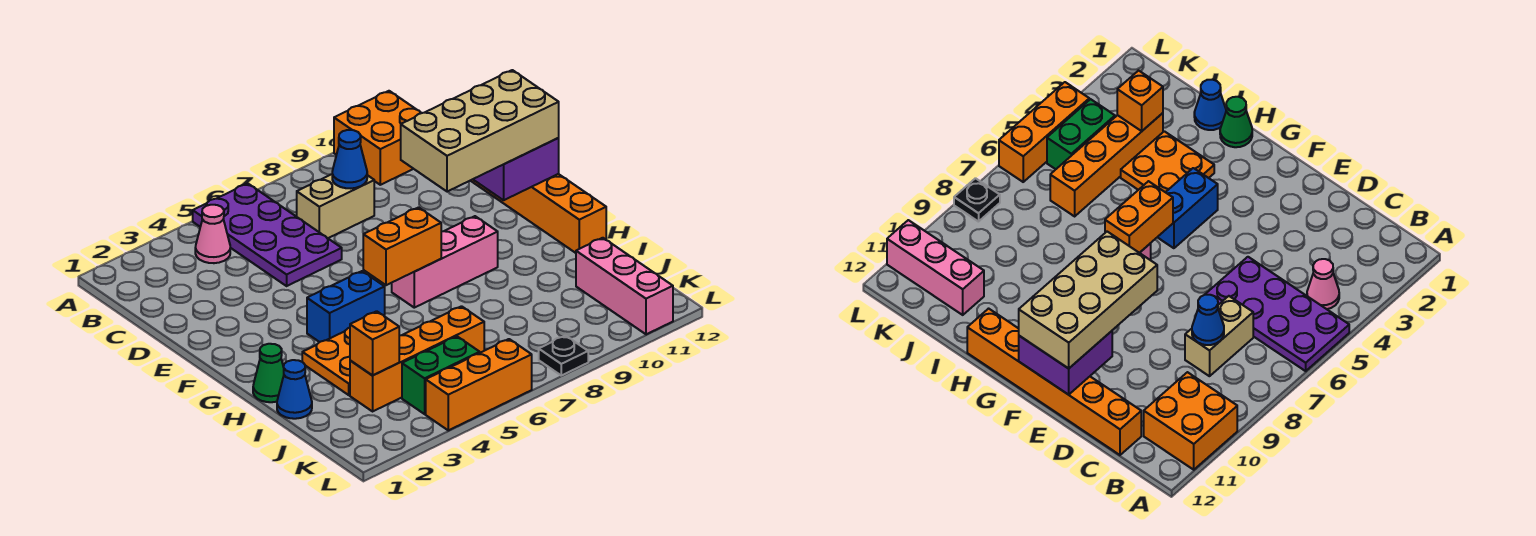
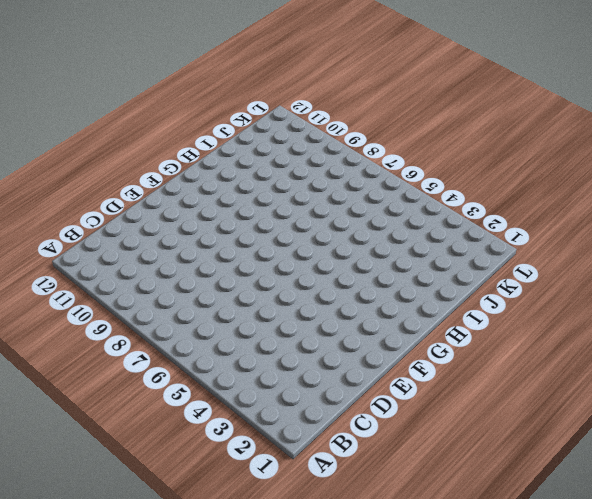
none -> purple 2x4 plate [193,184,342,286]
none -> orange 2x2 brick [334,91,421,185]
none -> pink 1x1 cone [195,205,230,263]

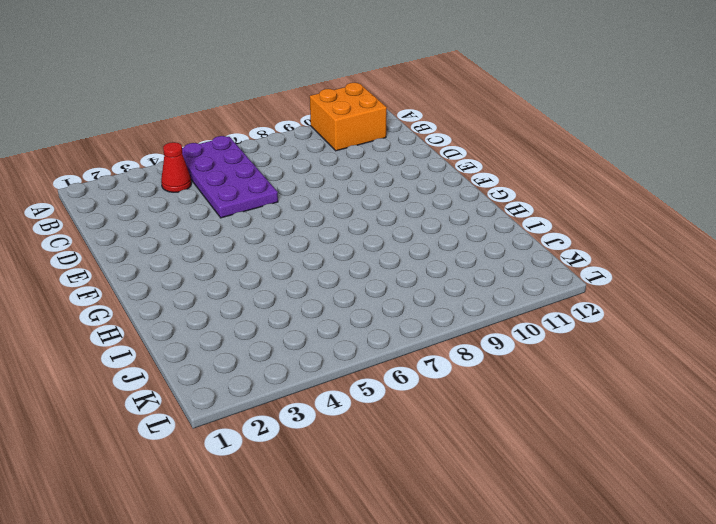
red 1x1 cone [161,142,191,192] -> pink 1x1 cone [195,205,230,263]
none -> tan 1x2 brick [297,174,374,238]
none -> orange 1x6 brick [471,174,606,253]
none -> blue 1x2 brick [307,271,385,342]

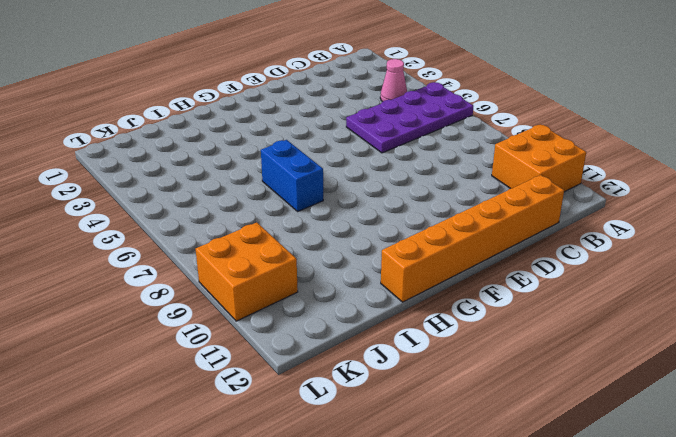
blue 1x2 brick [261,140,323,211] -> blue 1x2 brick moved to [307,271,385,342]
orange 2x2 brick [196,222,298,321] -> none
none -> tan 1x2 brick [297,174,374,238]
none -> pink 1x3 brick [392,216,498,308]
none -> green 1x1 cone [253,344,284,402]

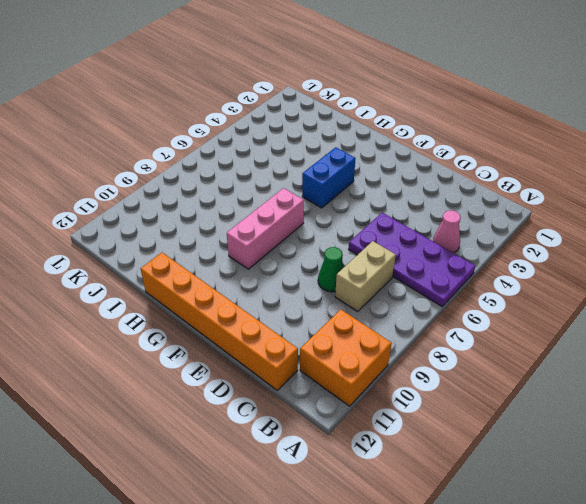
green 1x1 cone [318,247,344,292] -> green 1x1 cone moved to [253,344,284,402]
none -> orange 2x2 plate [302,328,350,395]
none -> blue 1x1 cone [277,360,312,419]
none -> orange 1x4 brick [350,306,484,411]

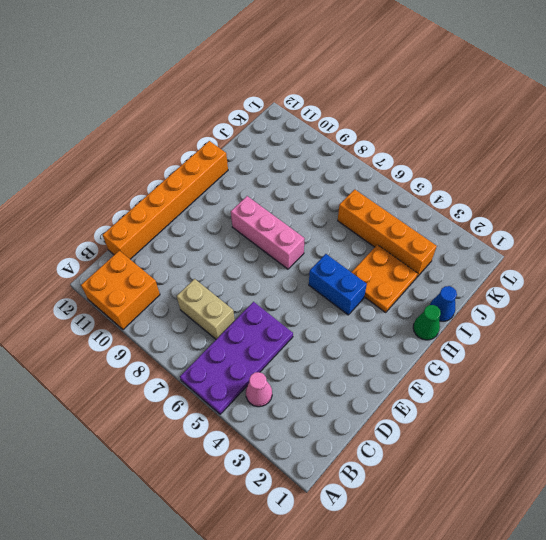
none -> pink 1x3 brick [576,238,673,334]
none -> green 1x2 brick [402,336,480,414]
none -> orange 1x3 brick [426,339,532,430]

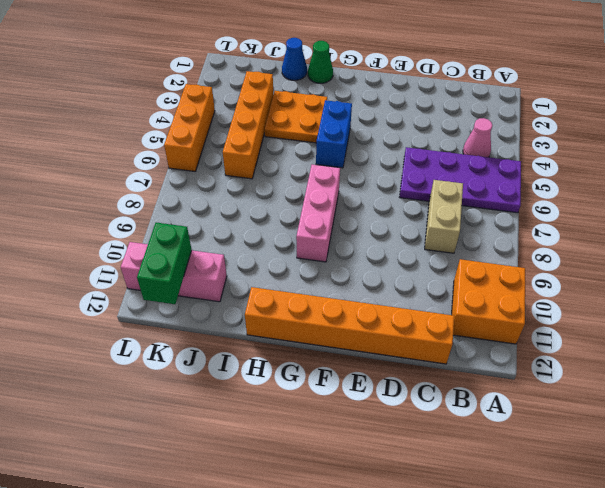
green 1x2 brick [137,223,192,304] -> green 1x2 brick moved to [402,336,480,414]
none -> black 1x1 plate [539,336,588,375]
none -> blue 1x1 cone [332,130,367,188]
none -> purple 2x2 brick [473,138,559,200]

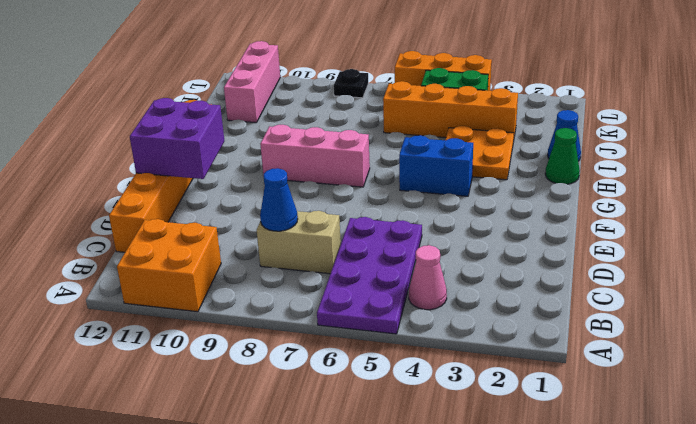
none -> orange 1x2 brick [363,207,441,285]
none -> orange 1x1 brick [350,311,399,376]
none -> tan 2x4 brick [401,70,559,192]

